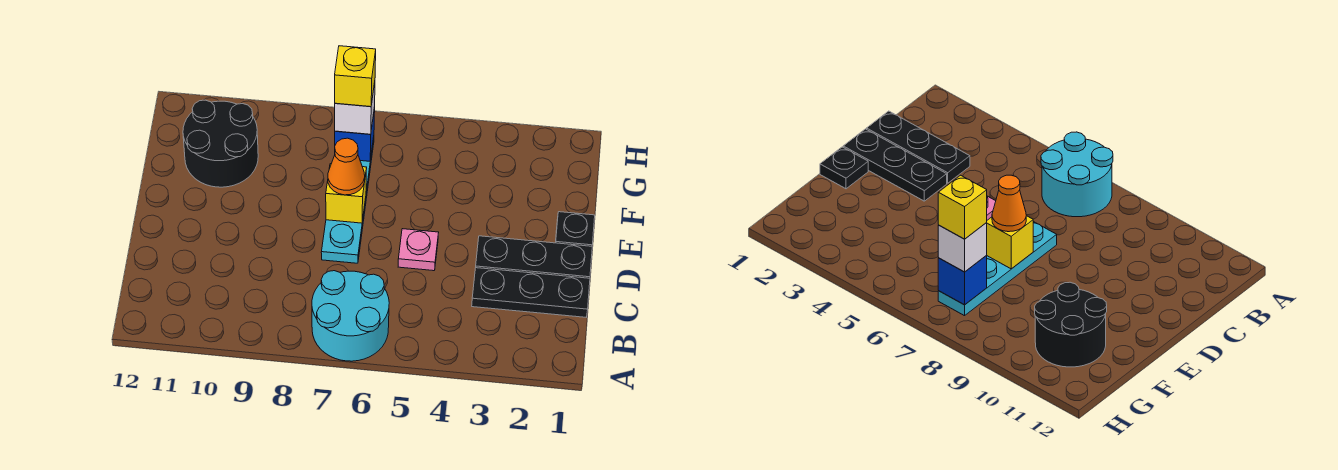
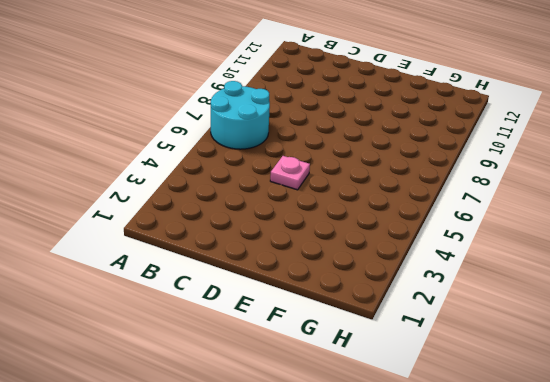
none -> black 1x3 plate [472,268,590,317]
none -> black 1x3 plate [476,236,592,278]
none -> cyan 1x4 plate [321,137,374,263]

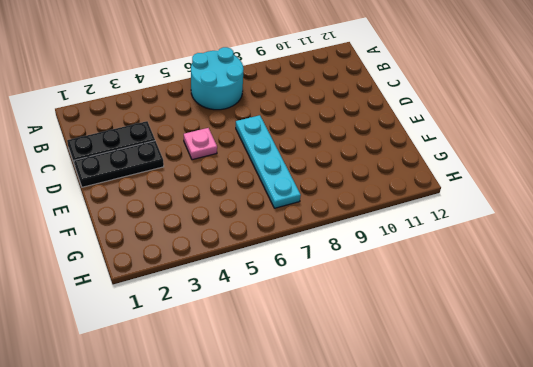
none -> black 1x1 plate [556,212,595,246]
none -> black 2x2 round brick [183,100,258,187]
none -> yellow 1x1 brick [326,164,367,223]

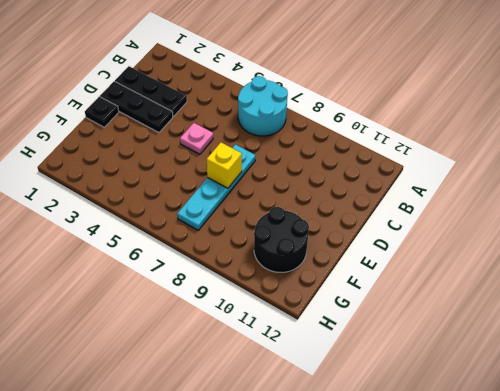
none -> blue 1x1 brick [335,107,375,161]
none -> orange 1x1 cone [328,138,365,195]
none -> white 1x1 brick [335,83,375,134]

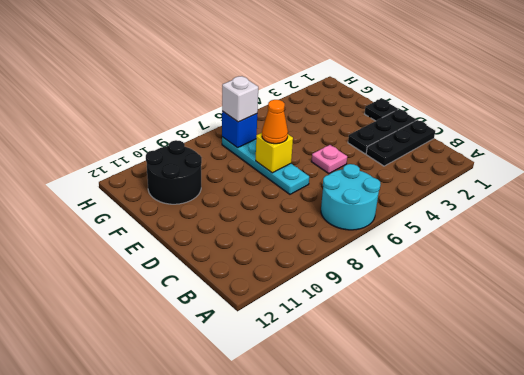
none -> yellow 1x1 brick [335,46,376,107]

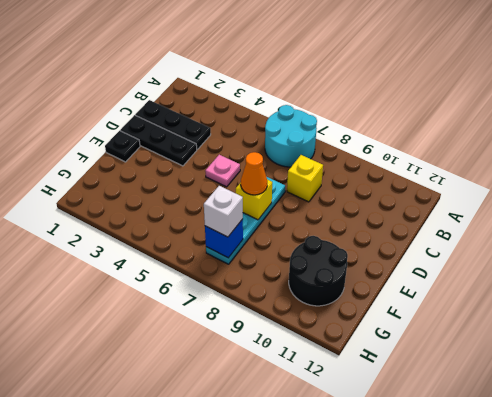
yellow 1x1 brick [287,155,323,202] -> yellow 1x1 brick moved to [335,46,376,107]

